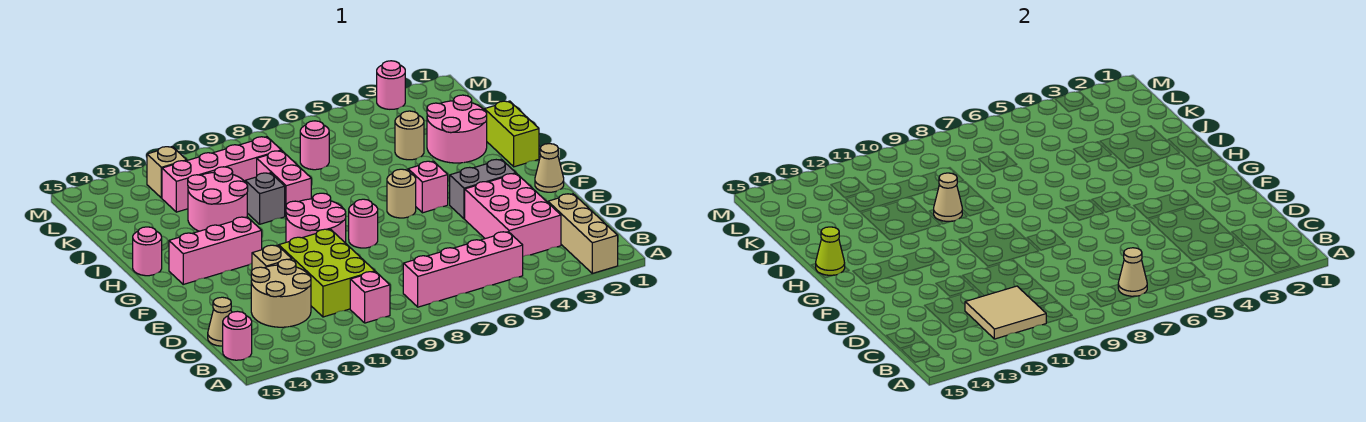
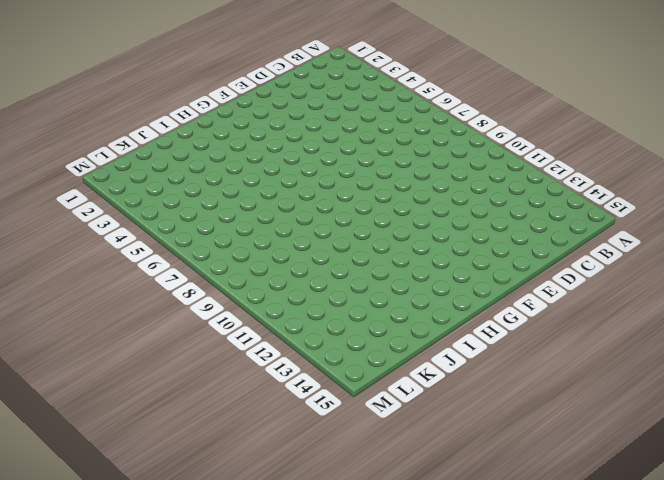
none -> tan 1x3 brick [548,194,618,273]
none -> pink 1x4 brick [403,232,523,307]
none -> pink 1x1 brick [350,272,390,323]
none -> pink 1x1 round brick [223,311,252,360]

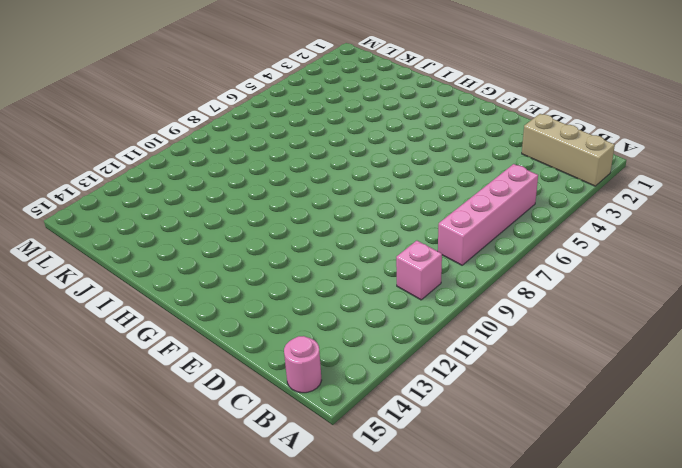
none -> pink 2x3 brick [465,173,561,256]
none -> lime 2x3 brick [279,229,375,317]
none -> tan 2x2 round brick [251,259,311,327]
none -> tan 1x1 cone [208,297,232,346]

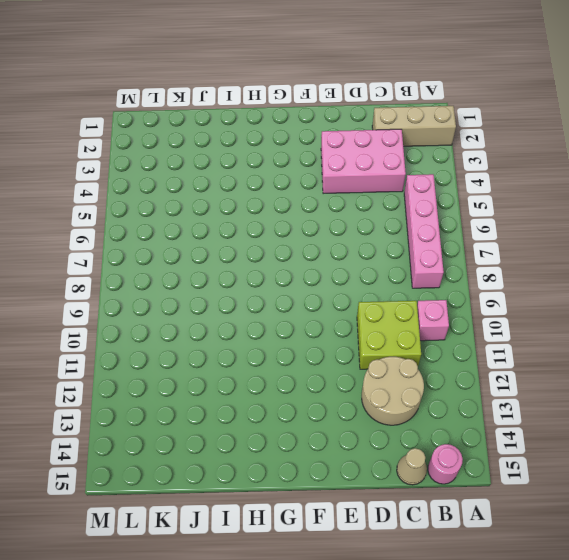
lime 2x2 brick [357,301,421,369] -> lime 2x3 brick [279,229,375,317]
none -> tan 1x1 brick [252,245,292,270]
none -> tan 1x1 cone [535,144,564,192]
none -> grey 1x2 brick [450,159,516,219]
none -> pink 1x1 round brick [349,199,378,248]

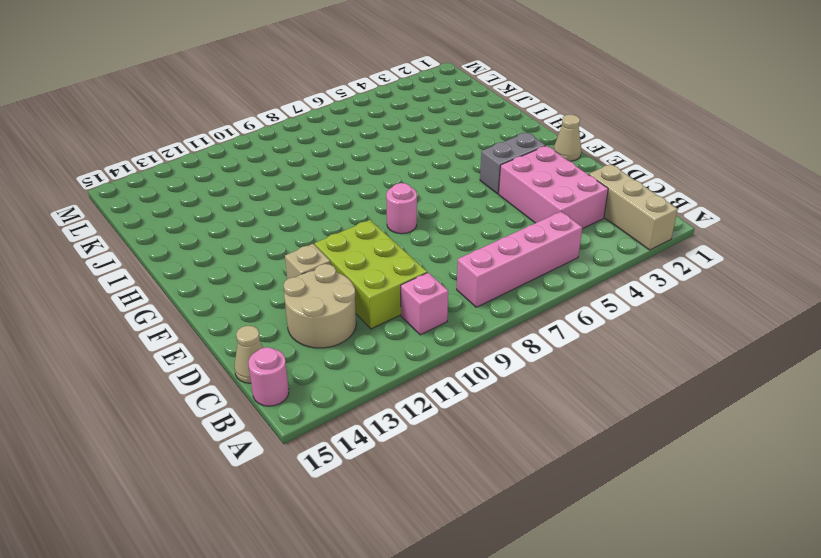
none -> pink 2x2 round brick [286,193,346,243]
none -> pink 1x1 brick [408,161,448,213]
none -> tan 1x1 round brick [387,169,416,218]
none -> pink 1x3 brick [169,217,262,284]

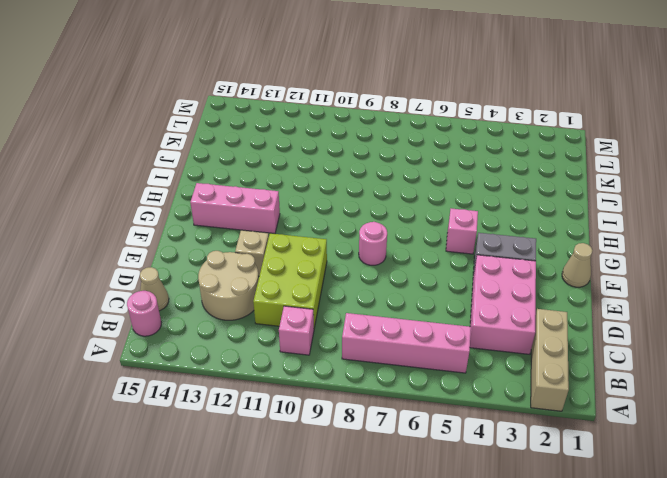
none -> pink 2x2 round brick [286,193,346,243]
none -> tan 1x1 round brick [387,169,416,218]
none -> lime 1x2 brick [484,101,539,167]
none -> pink 1x1 round brick [133,227,162,276]

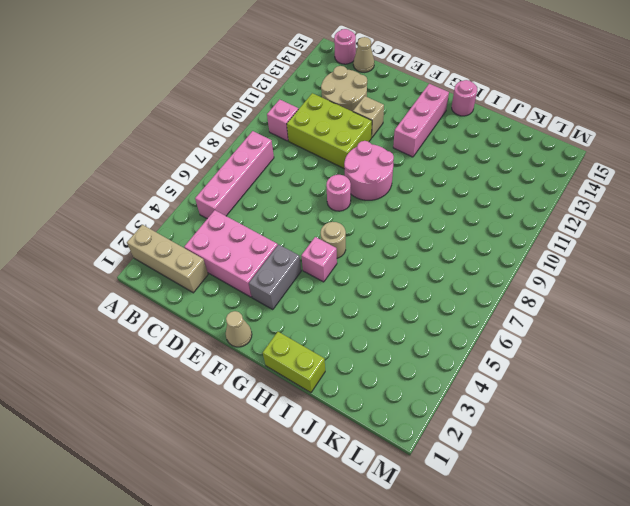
none -> pink 2x2 round brick [427,95,487,163]
none -> pink 1x2 brick [257,151,311,216]
none -> grey 1x1 brick [245,173,285,224]
none -> pink 2x2 round brick [188,167,248,231]

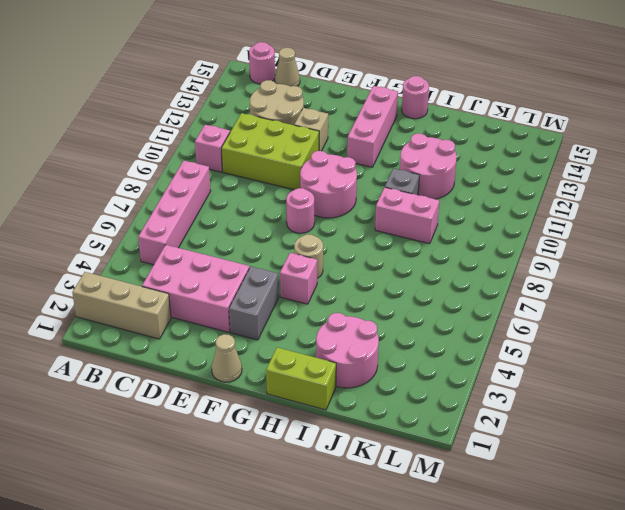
none -> tan 1x1 round brick [395,111,424,160]
none -> pink 1x1 round brick [300,121,329,170]
none -> pink 1x4 brick [162,137,281,212]
none -> tan 1x1 brick [147,147,187,198]

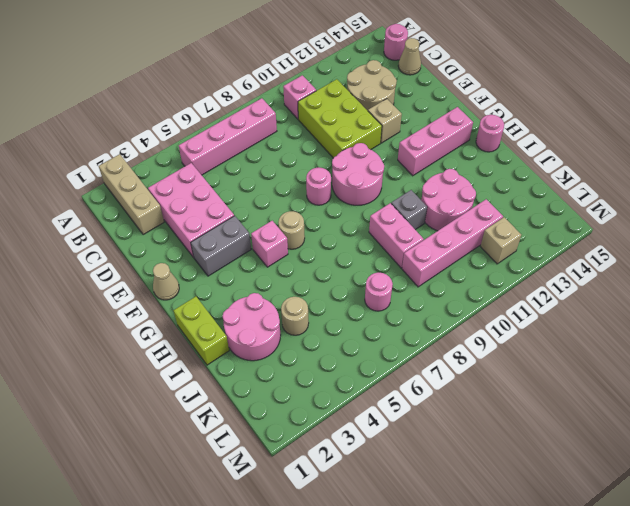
none -> pink 1x1 round brick [377,61,405,109]
none -> tan 1x1 cone [1118,248,1147,296]
none -> tan 2x2 tile [965,286,1046,339]
none -> lime 1x1 cone [816,227,845,276]

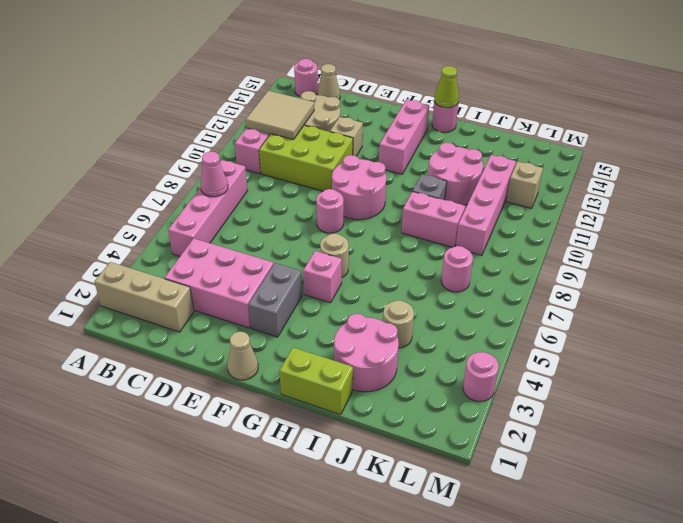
pink 1x1 cone [201,152,228,197] -> tan 1x1 cone [1118,248,1147,296]
none -> tan 1x1 cone [934,173,962,222]

